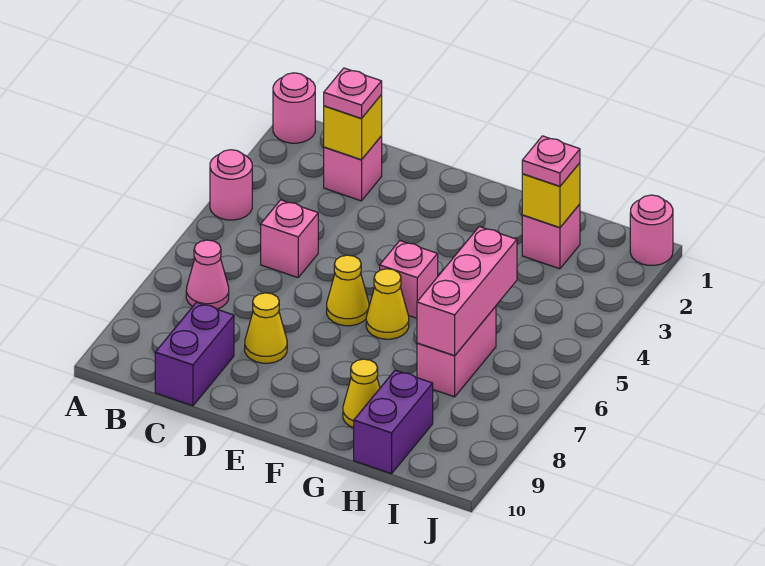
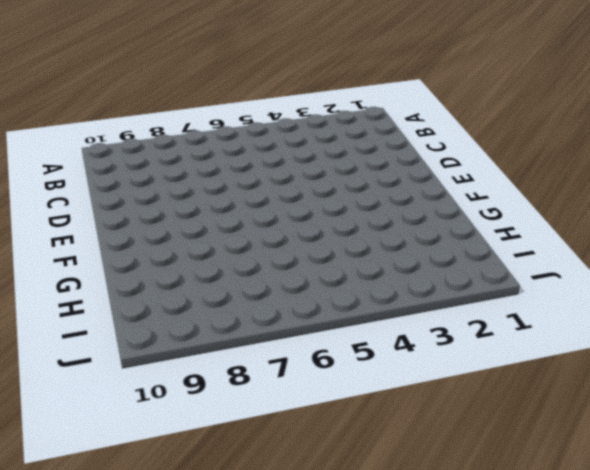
none -> pink 1x1 round brick [273,73,315,143]
none -> pink 1x1 round brick [210,150,252,220]
none -> pink 1x1 cone [186,240,229,309]

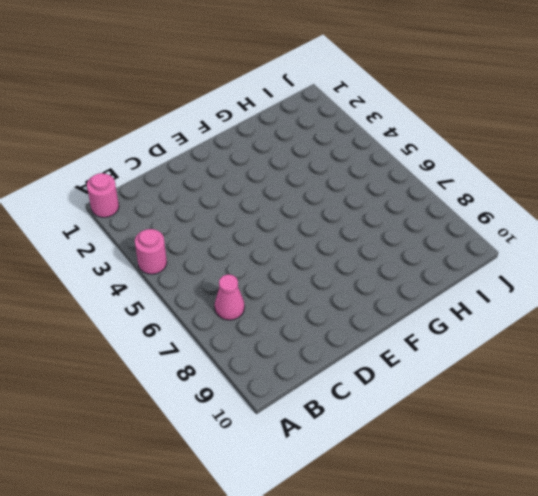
none -> pink 1x1 brick [324,136,382,201]
none -> pink 1x1 brick [261,200,318,278]
none -> purple 1x2 brick [155,302,234,406]

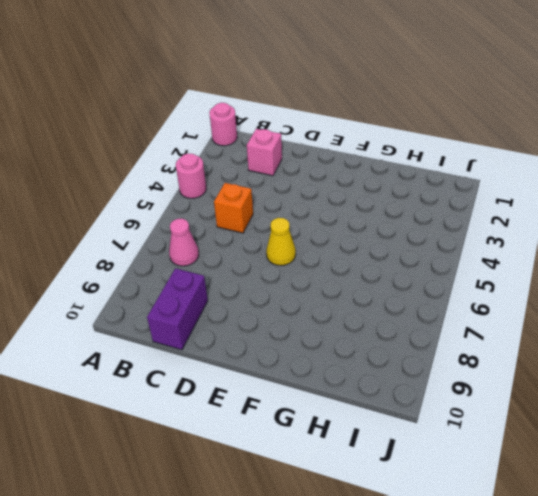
orange 1x1 brick [214,183,253,233] -> pink 1x1 brick [261,200,318,278]
none -> yellow 1x1 cone [245,293,287,363]
none -> pink 1x1 brick [380,241,438,318]
none -> yellow 1x1 cone [366,269,409,339]

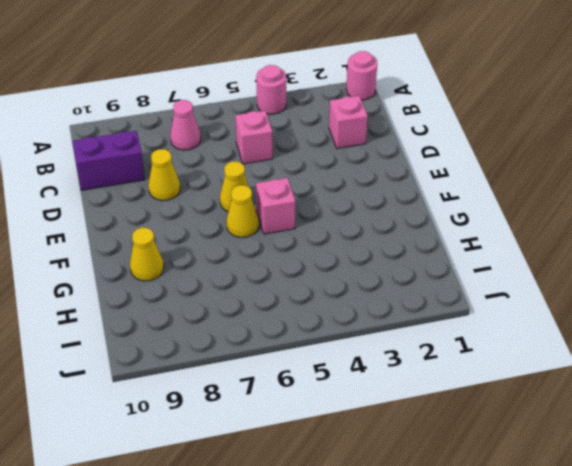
none -> pink 1x1 brick [522,204,580,269]
none -> pink 1x2 brick [417,306,496,397]
none -> purple 1x2 brick [354,370,433,474]

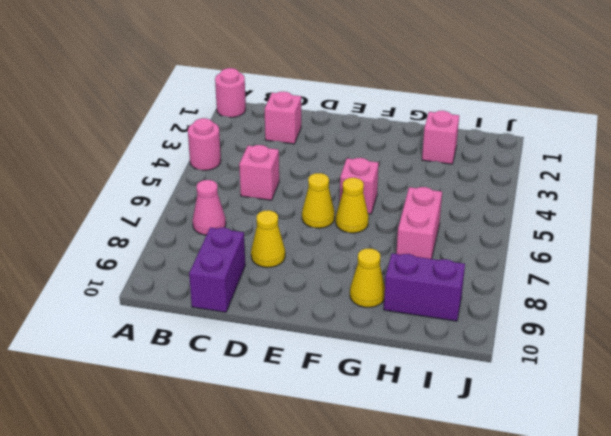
purple 1x2 brick [384,253,465,321] -> purple 1x2 brick turned to [354,370,433,474]
none -> pink 1x1 round brick [630,195,673,265]
none -> yellow 1x1 brick [324,95,382,160]
none -> yellow 1x1 brick [522,163,580,228]

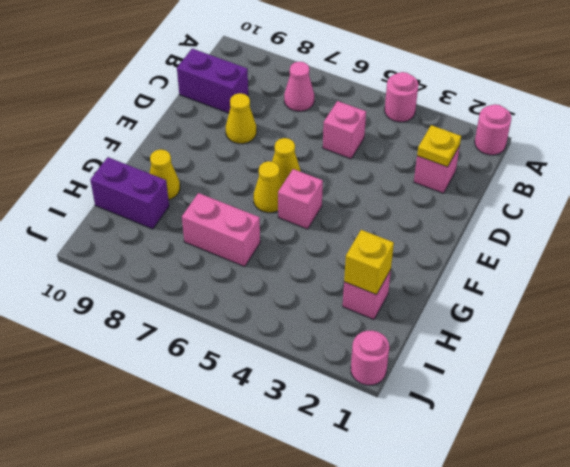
yellow 1x1 plate [417,125,461,167] -> yellow 1x1 brick [324,95,382,160]
none -> pink 1x3 brick [417,227,517,356]
none -> pink 1x1 plate [324,68,382,118]
none -> pink 1x1 plate [522,136,580,186]

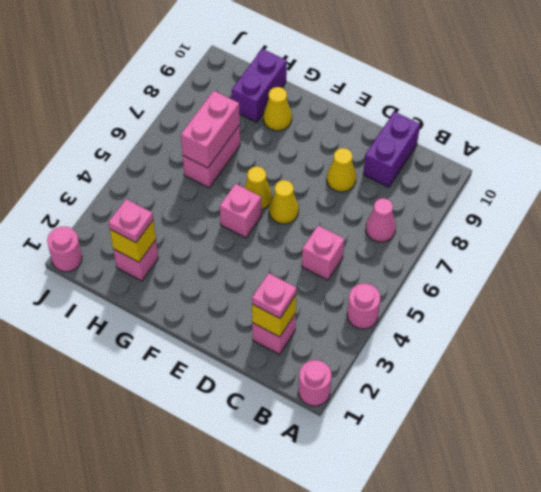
pink 1x2 brick [181,91,240,168] -> pink 1x3 brick [417,227,517,356]

